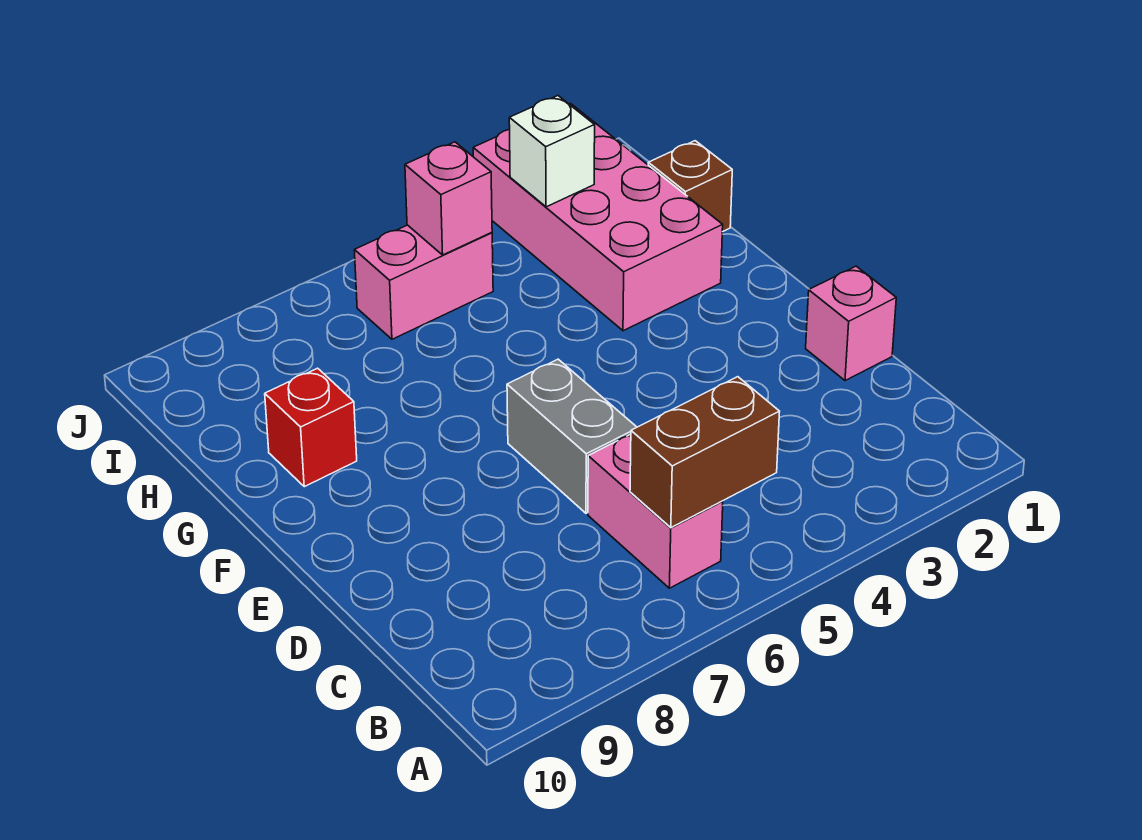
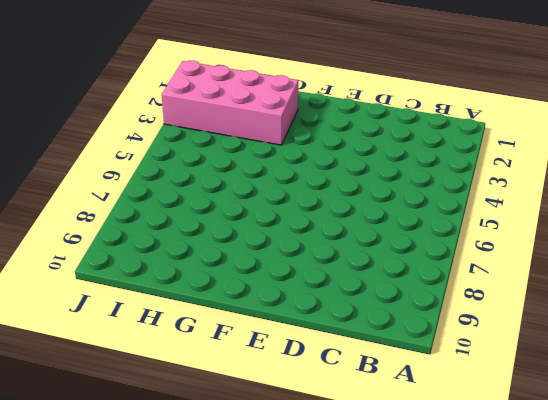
none -> pink 1x2 brick [588,434,723,588]
none -> pink 1x1 brick [806,266,896,381]

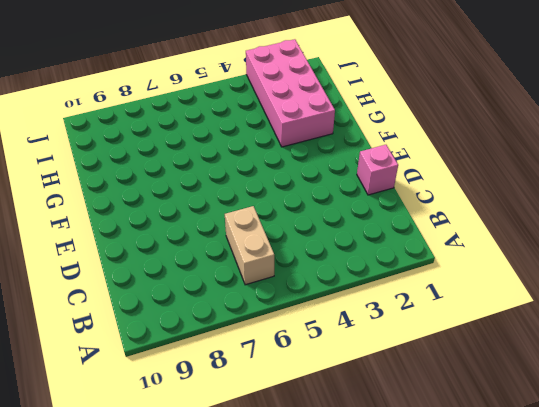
tan 1x2 brick [225,206,274,285] -> pink 1x2 brick [588,434,723,588]
none -> grey 1x2 brick [507,359,637,513]
none -> red 1x1 brick [265,368,357,487]

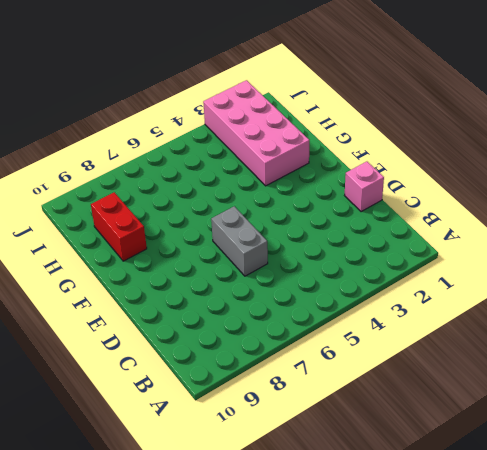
red 1x2 brick [91,192,147,261] -> red 1x1 brick [265,368,357,487]
none -> pink 1x2 brick [588,434,723,588]
none -> brown 1x1 brick [648,141,732,232]

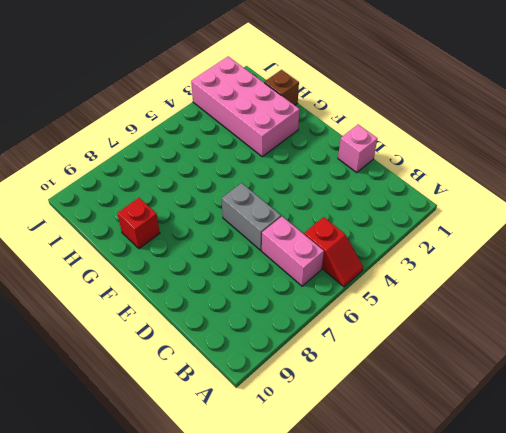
red 1x2 slope [304,217,364,287] -> none
none -> pink 1x2 brick [354,225,493,339]
none -> brown 1x2 brick [630,377,780,528]

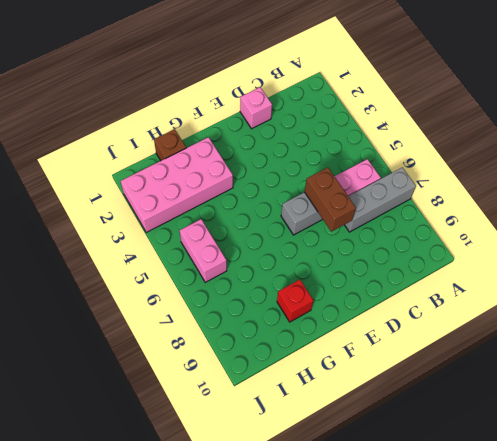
grey 1x3 brick [345,167,416,232] -> none
brown 1x2 brick [305,168,356,232] -> brown 1x2 brick moved to [630,377,780,528]
none -> white 1x1 brick [509,96,595,207]
none -> pink 1x1 brick [405,142,492,255]

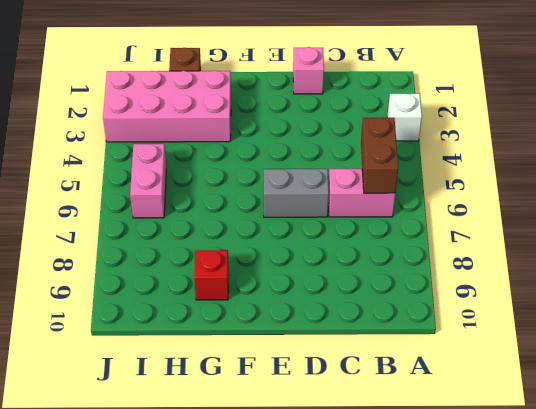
white 1x1 brick [387,94,422,141] -> white 1x1 brick moved to [509,96,595,207]
none -> pink 1x1 brick [405,142,492,255]

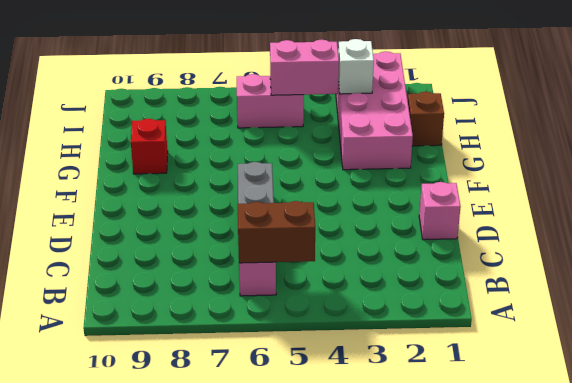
pink 1x2 brick [270,40,339,95] -> pink 1x1 brick [405,142,492,255]

